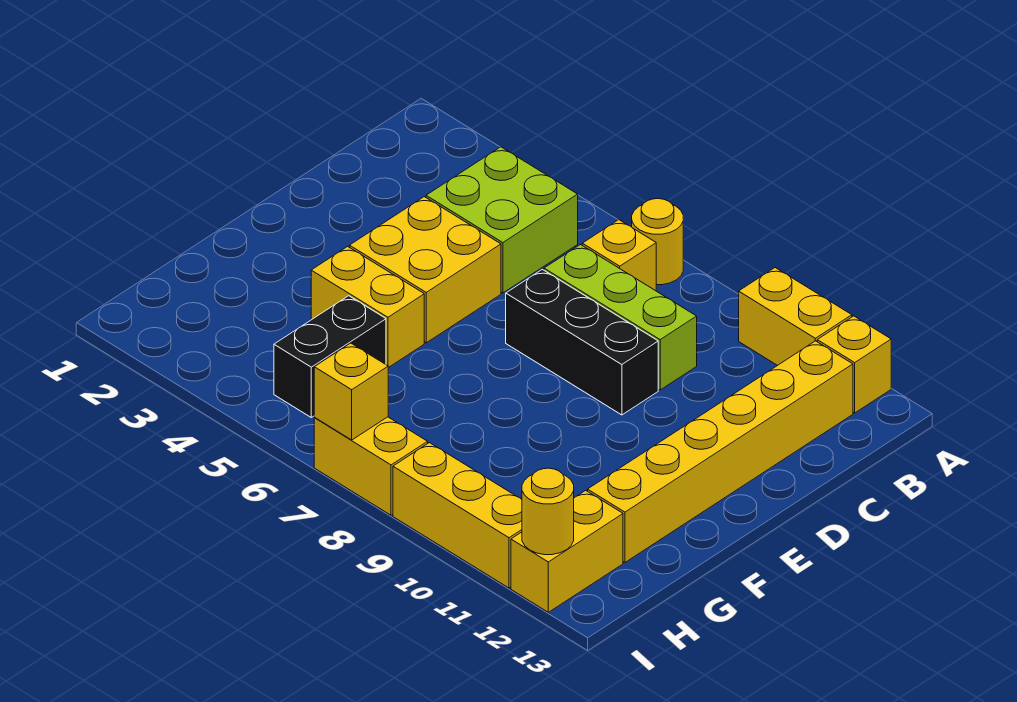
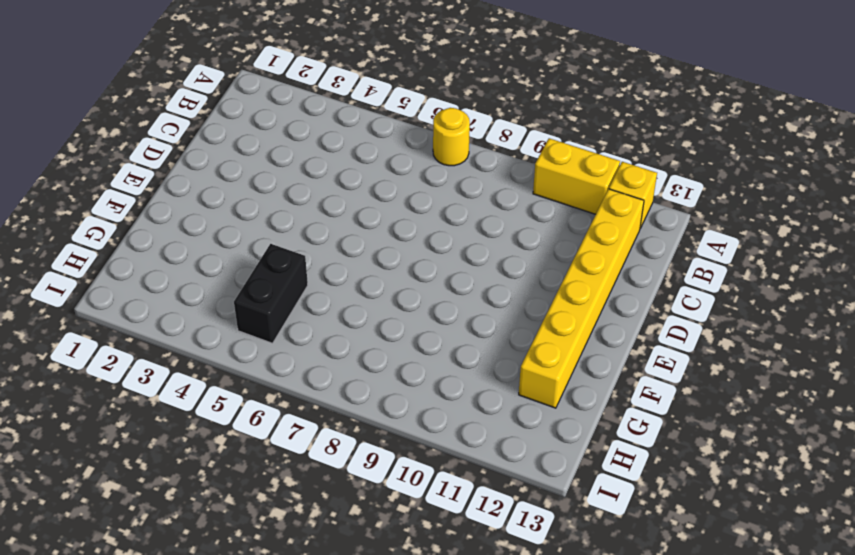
none -> lime 2x2 brick [426,147,578,293]
none -> yellow 1x1 brick [582,220,656,291]
none -> lime 1x3 brick [544,245,697,390]

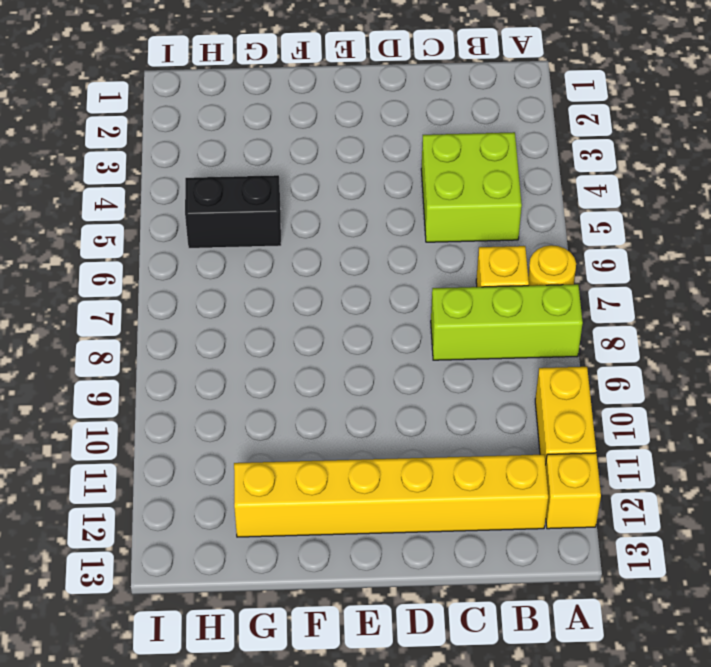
lime 1x3 brick [431,284,583,360] -> lime 1x3 brick turned to [544,245,697,390]
none -> yellow 2x2 brick [350,197,501,343]
none -> black 1x3 brick [506,270,658,415]
none -> yellow 1x2 brick [311,247,424,368]

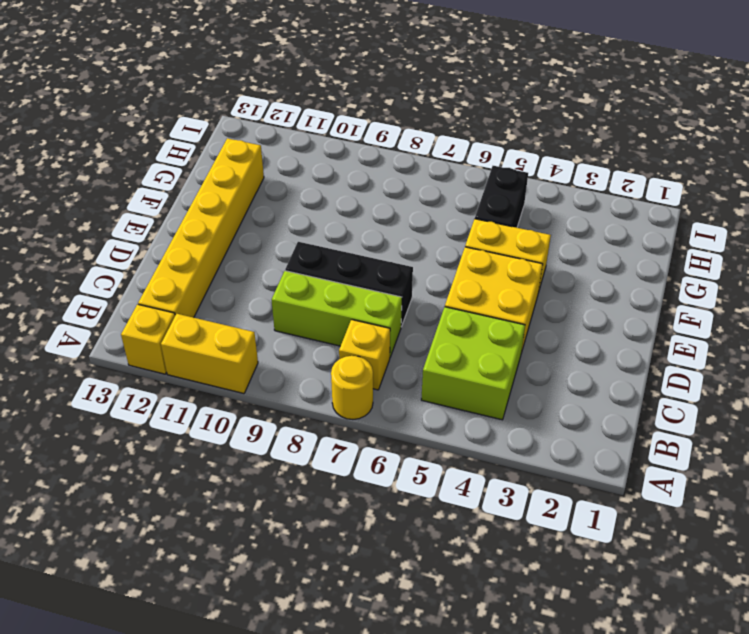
none -> yellow 1x2 brick [511,490,623,612]
none -> yellow 1x2 brick [314,417,428,515]
none -> yellow 1x3 brick [393,443,522,588]

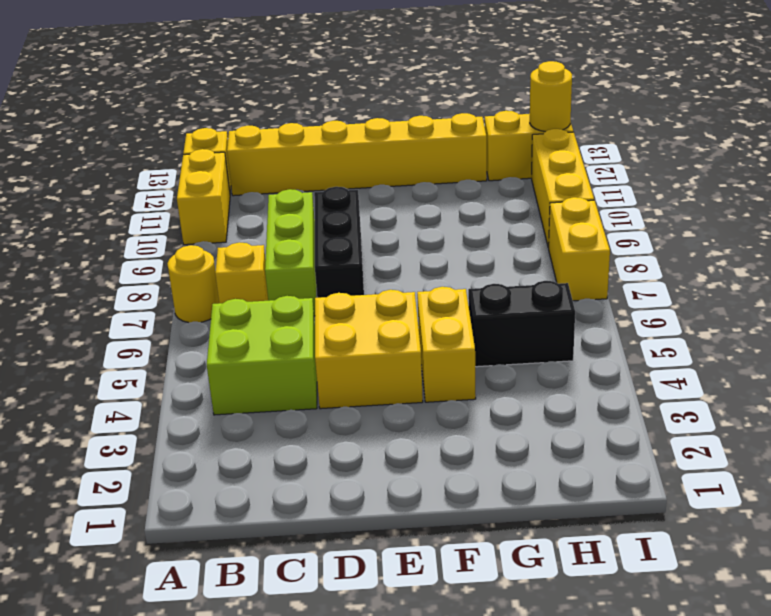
none -> yellow 1x1 brick [314,343,388,440]

